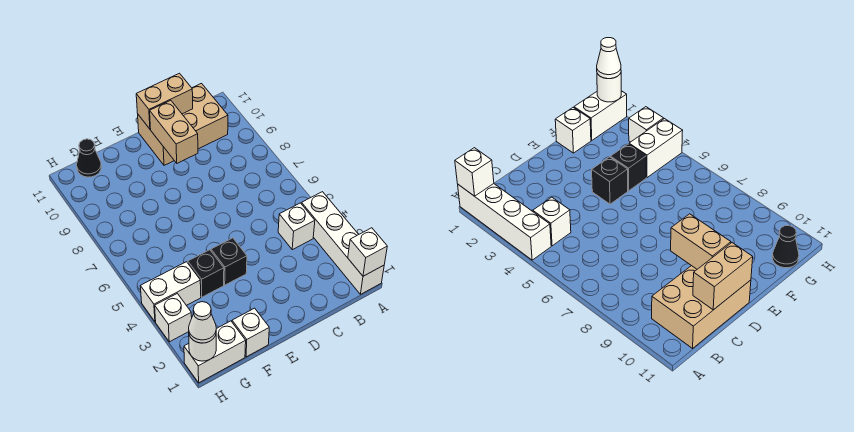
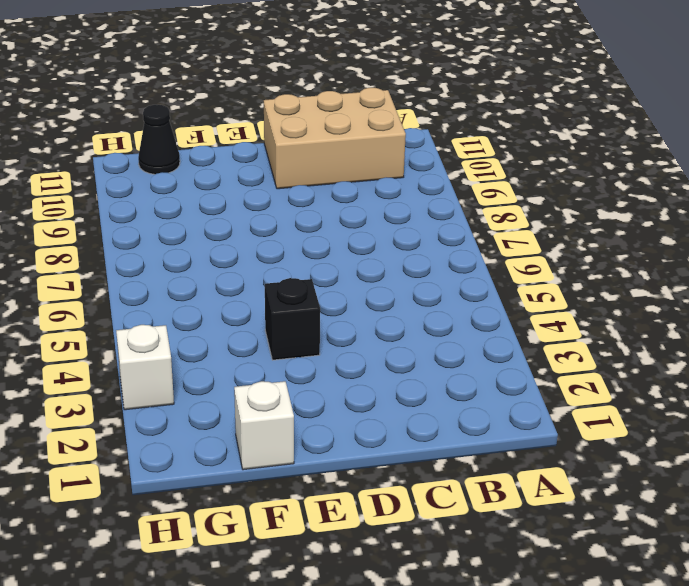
none -> white 1x4 brick [301,192,384,294]
none -> white 1x1 brick [278,203,315,250]
none -> black 1x1 brick [188,250,224,297]

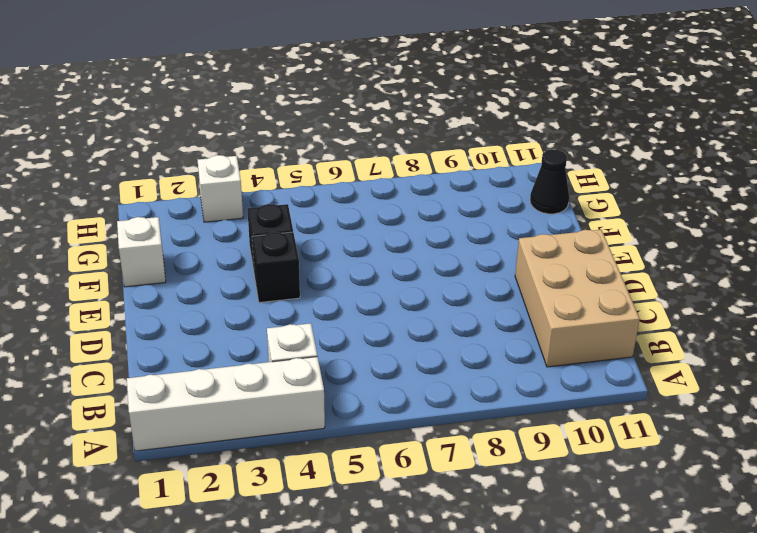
none -> white 1x2 brick [184,321,246,383]
none -> white 1x2 brick [140,262,201,322]
none -> white 1x1 brick [348,228,387,276]

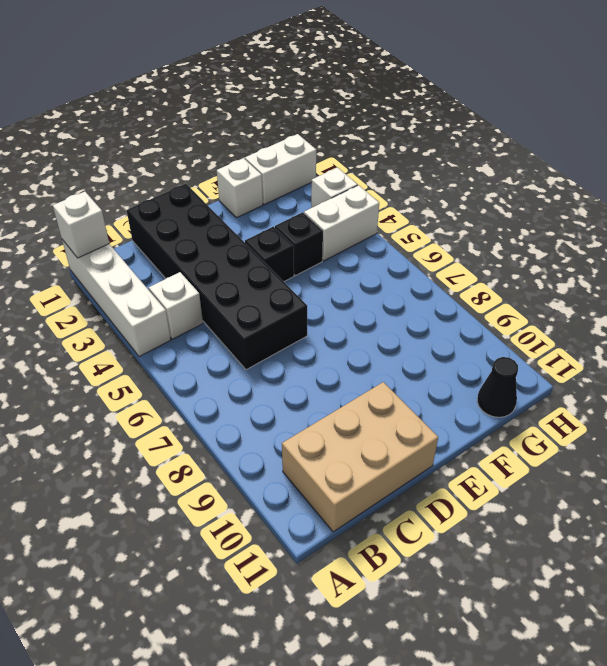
black 2x6 brick [127,184,307,370] -> none
none -> tan 1x2 brick [136,73,193,129]
none -> tan 1x2 brick [150,100,198,163]
none -> white 1x1 round brick [189,335,216,361]

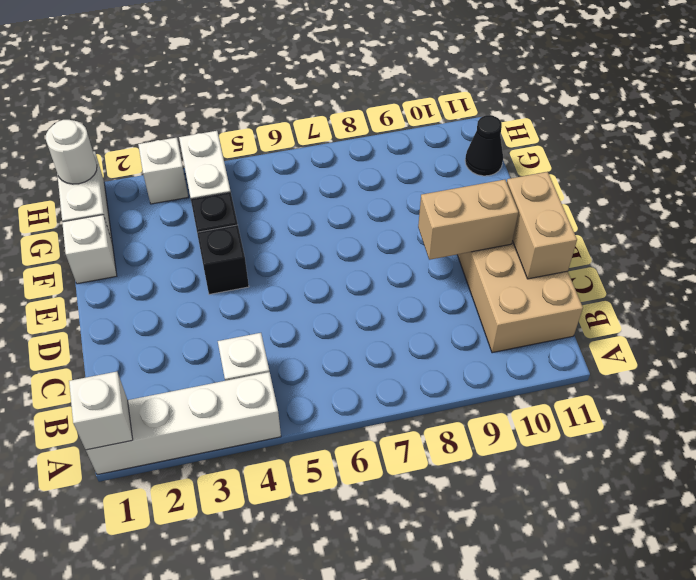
none -> white 1x1 cone [189,302,216,343]

